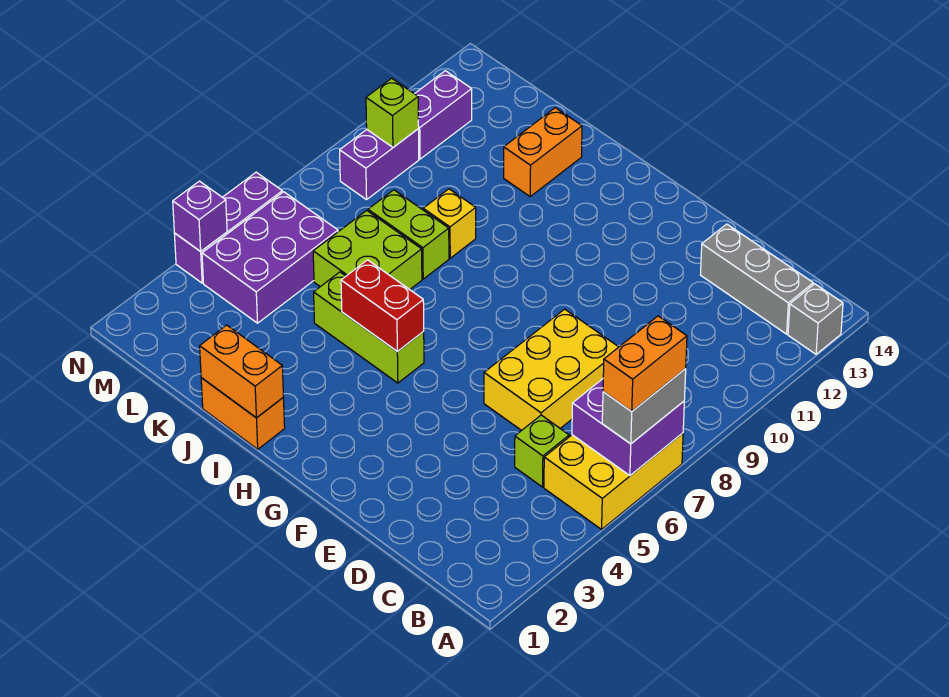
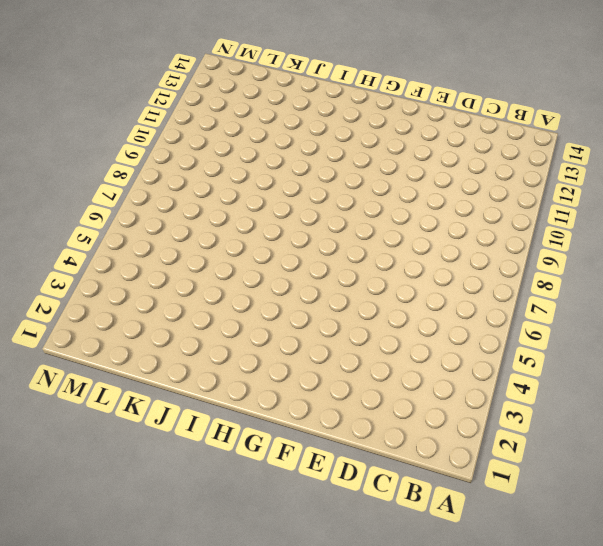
none -> yellow 2x3 brick [544,433,683,529]
none -> grey 1x1 brick [788,284,843,354]
none -> grey 1x3 brick [701,224,813,334]

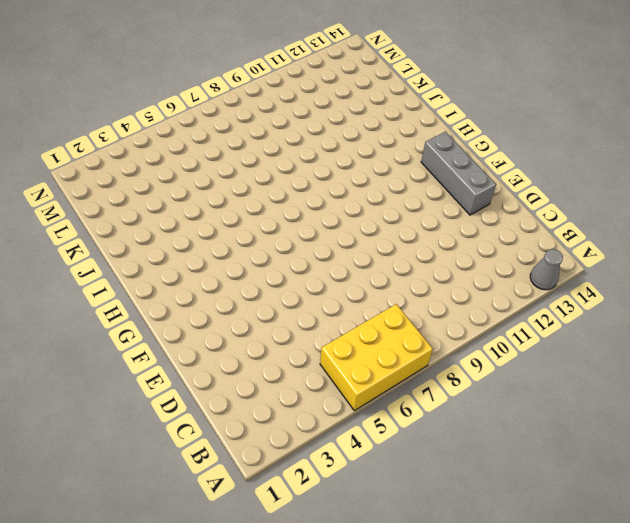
grey 1x1 cone [530,249,563,290] -> grey 1x1 brick [788,284,843,354]
grey 1x3 brick [421,132,496,215] -> grey 1x3 brick moved to [701,224,813,334]
none -> lime 1x1 brick [515,415,569,487]
none -> yellow 2x3 brick [484,309,618,431]
none -> lime 1x3 brick [314,272,424,383]

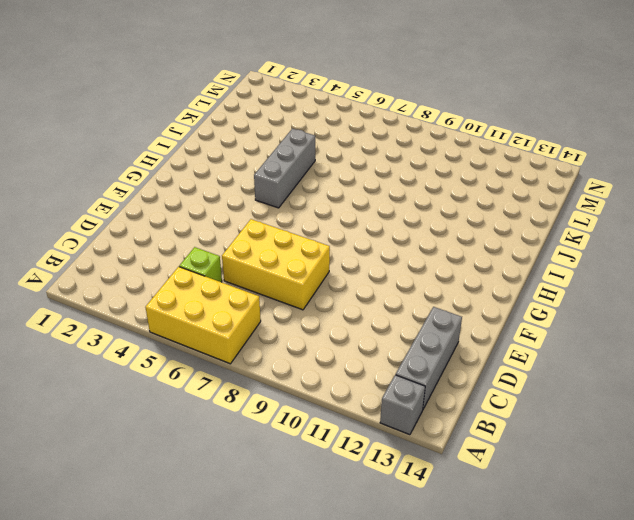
grey 1x3 brick [254,129,315,208] -> lime 1x3 brick [314,272,424,383]
none -> orange 1x2 brick [201,378,285,449]
none -> lime 2x2 brick [313,210,422,290]
none -> lime 1x2 brick [368,190,449,279]

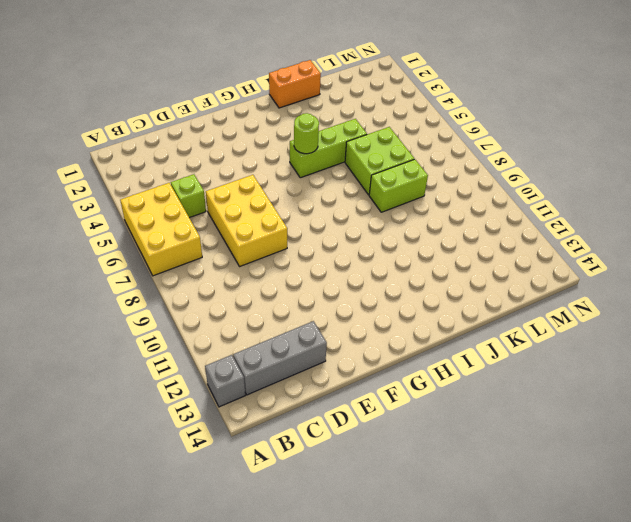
lime 1x1 round brick [294,113,319,154] -> red 1x2 brick [341,260,424,352]
none -> yellow 1x1 brick [423,189,476,258]
none -> orange 1x2 brick [504,108,582,196]
none -> purple 2x3 brick [202,192,338,323]

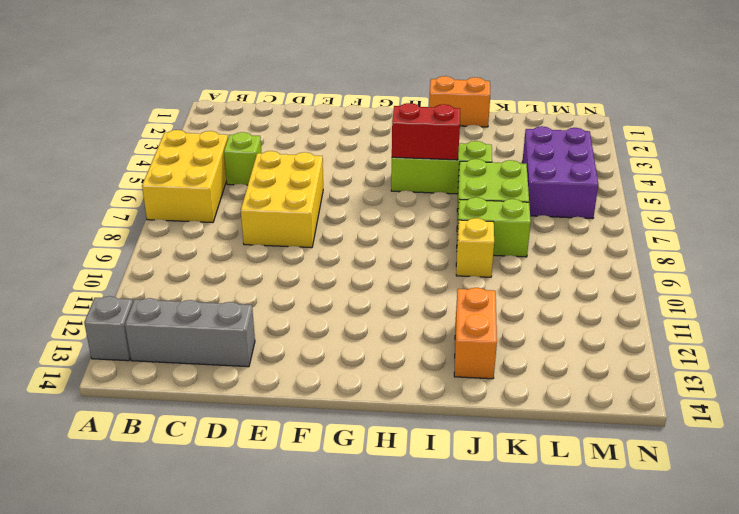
none -> purple 1x2 brick [340,129,419,200]
none -> purple 1x2 brick [415,71,472,159]
none -> purple 1x3 brick [174,172,282,283]

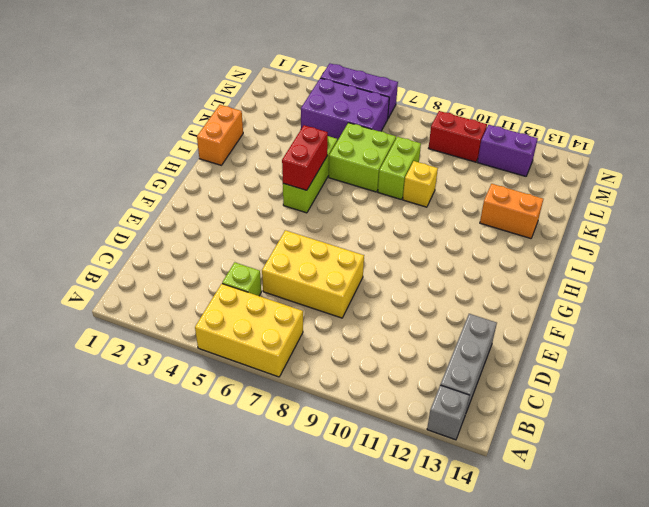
red 1x2 brick [429,111,487,162] -> purple 1x2 brick [340,129,419,200]
none -> purple 2x2 brick [572,379,684,476]
none -> orange 1x2 brick [200,325,283,418]
none -> lime 1x1 brick [366,78,419,147]

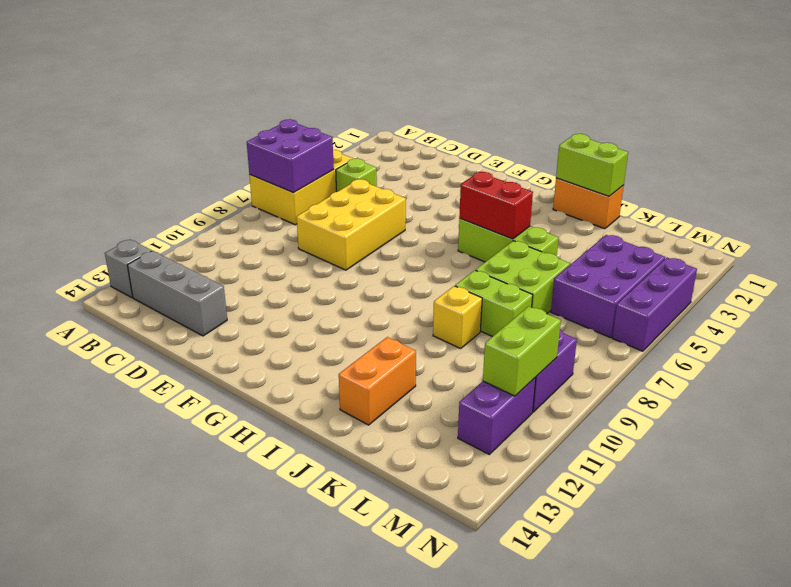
lime 1x2 brick [556,134,628,196] -> orange 1x2 brick [200,325,283,418]
lime 1x2 brick [483,306,561,396] -> lime 1x1 brick [366,78,419,147]
none -> purple 1x1 brick [173,181,227,251]
none -> grey 1x2 brick [602,369,686,444]
none -> orange 1x2 brick [603,316,687,411]

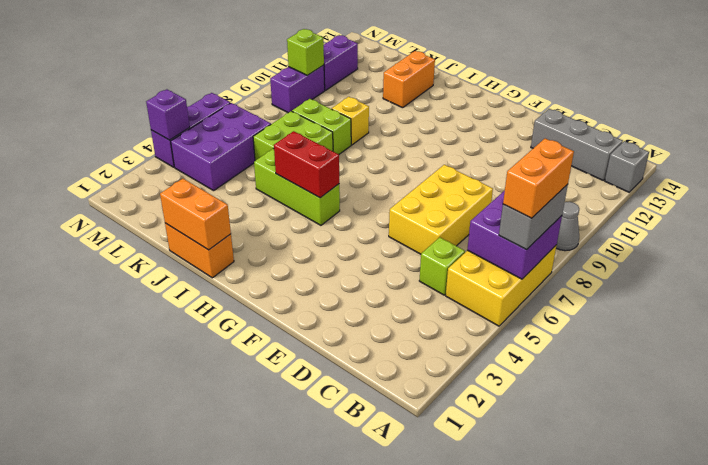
grey 1x1 cone [556,202,579,251] -> none

